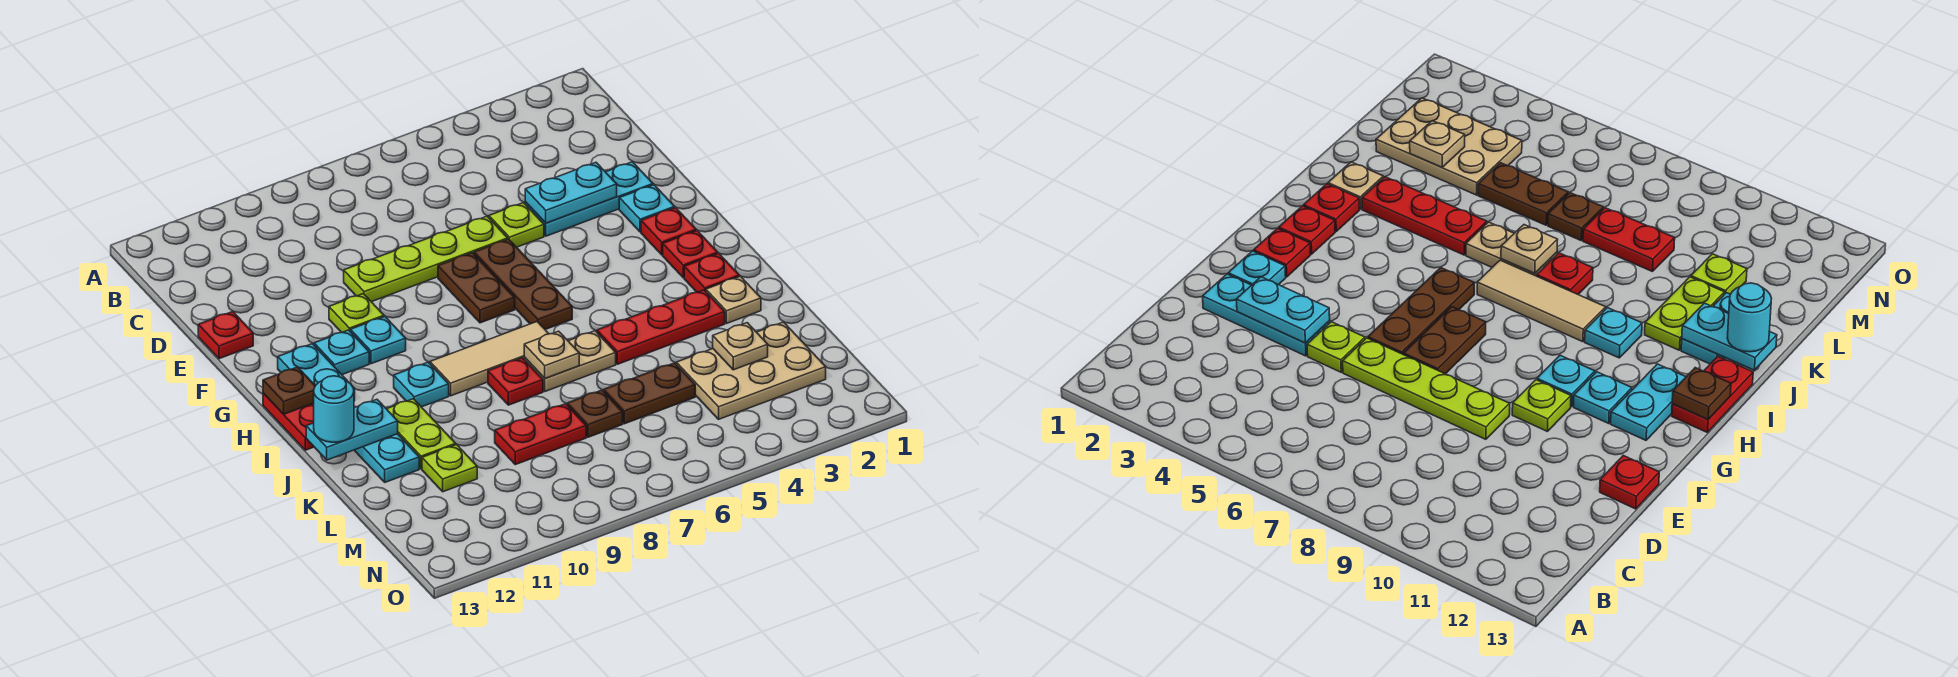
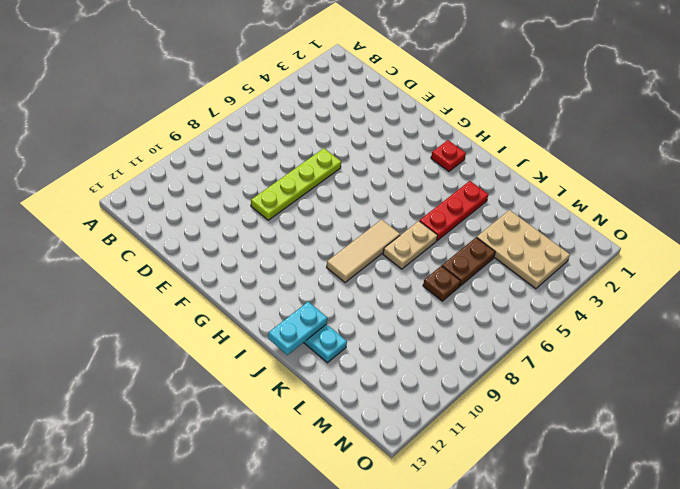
tan 2x3 plate [477,210,570,289] -> tan 2x3 plate turned to [676,322,826,419]
none -> cyan 1x3 plate [525,162,653,236]
none -> lime 1x1 plate [489,203,544,247]
none -> red 1x1 plate [198,312,253,359]
none -> cyan 1x1 plate [619,185,675,232]

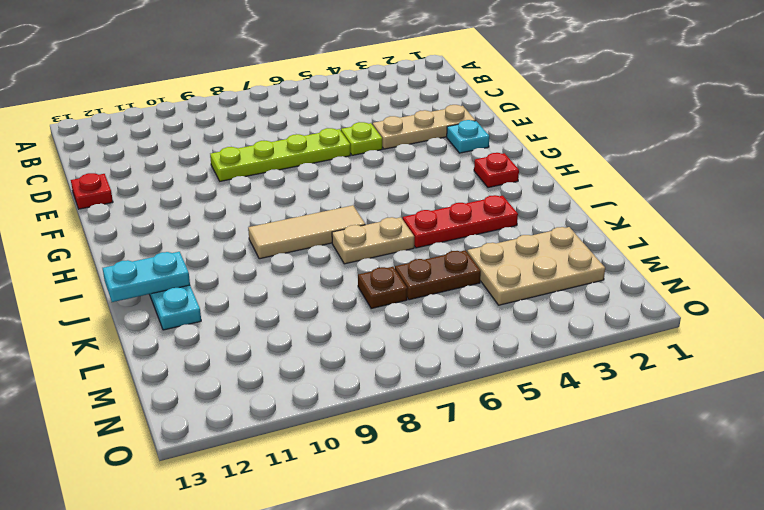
tan 1x3 plate [373,105,476,149] -> cyan 1x3 plate [525,162,653,236]
none -> brown 1x3 plate [474,239,572,329]
none -> brown 1x2 plate [438,253,515,323]
none -> lime 1x1 plate [329,294,384,332]
none -> red 1x1 plate [641,208,696,255]

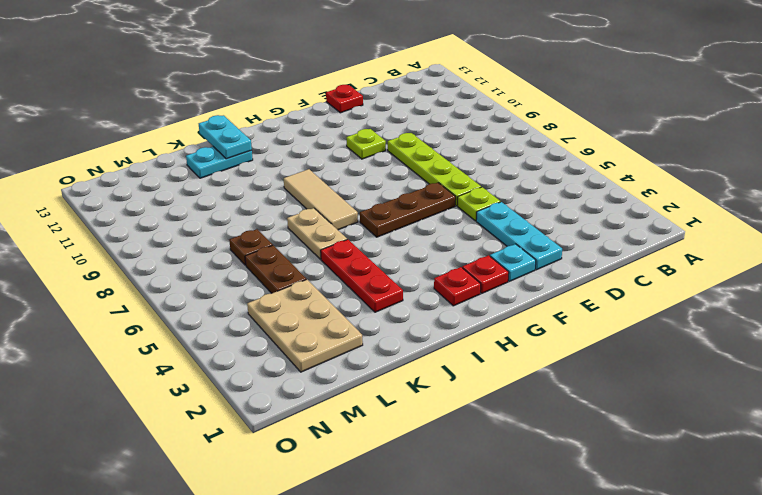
none -> brown 1x2 plate [438,253,515,323]
none -> cyan 1x1 plate [350,317,406,364]
none -> cyan 1x1 plate [314,330,369,375]
none -> cyan 1x2 plate [278,344,355,401]

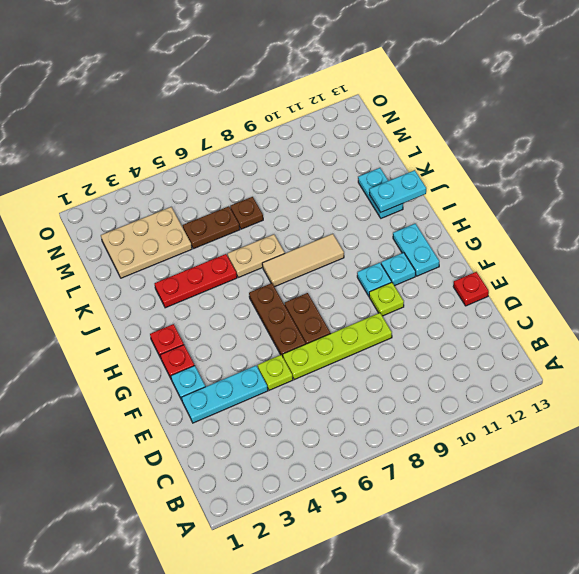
none -> red 1x2 plate [263,393,314,450]
none -> red 1x1 plate [684,253,739,292]
none -> cyan 1x1 plate [394,362,449,407]
none -> tan 1x1 plate [706,276,761,324]

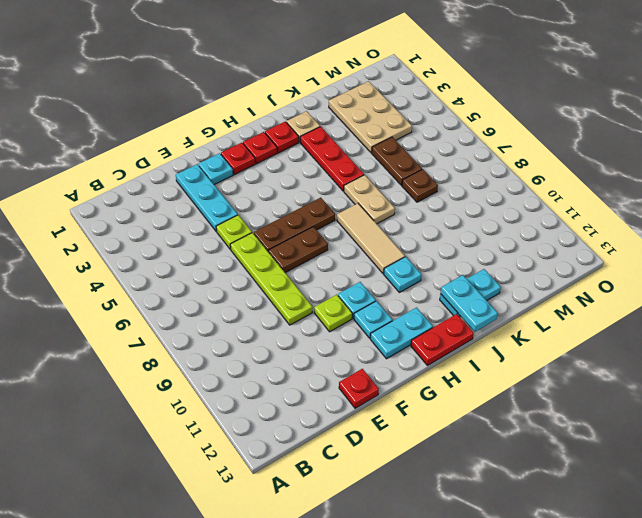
none -> red 1x1 plate [488,358,543,405]
none -> lime 1x2 plate [387,399,456,469]
none -> red 1x2 plate [495,404,586,465]
none -> lime 1x1 plate [422,445,477,492]

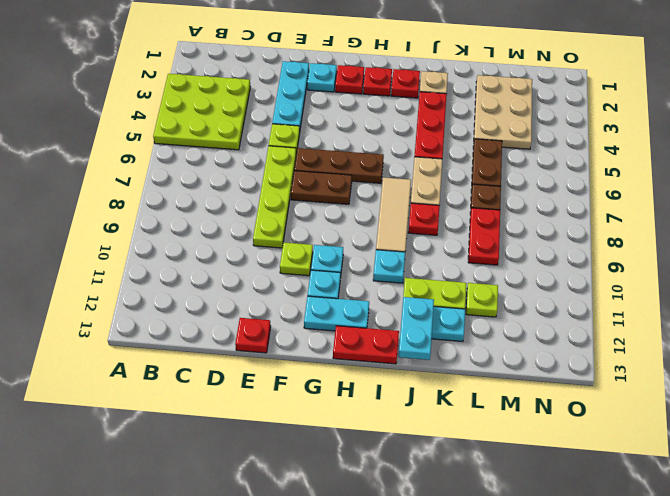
lime 3x3 plate [153,74,250,150] -> none
none -> cyan 1x2 plate [525,162,617,223]
none -> brown 1x1 plate [263,367,315,414]
none -> tan 1x1 plate [524,331,579,378]
none -> tan 1x1 plate [713,323,768,370]

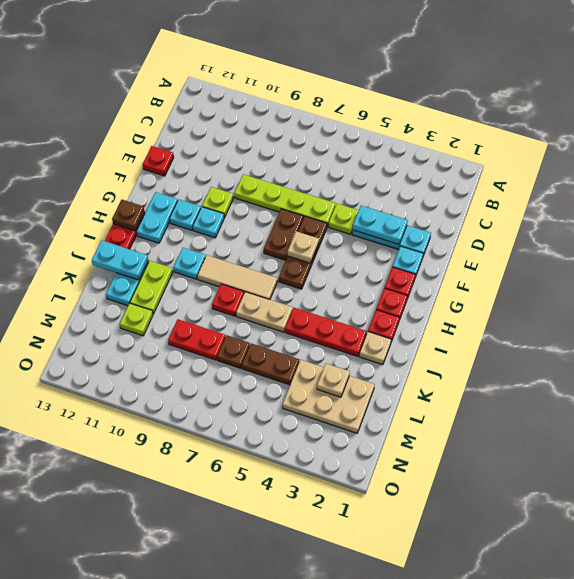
tan 1x1 plate [288,231,319,263] -> tan 1x1 plate moved to [524,331,579,378]
none -> cyan 1x1 round brick [314,376,354,442]

